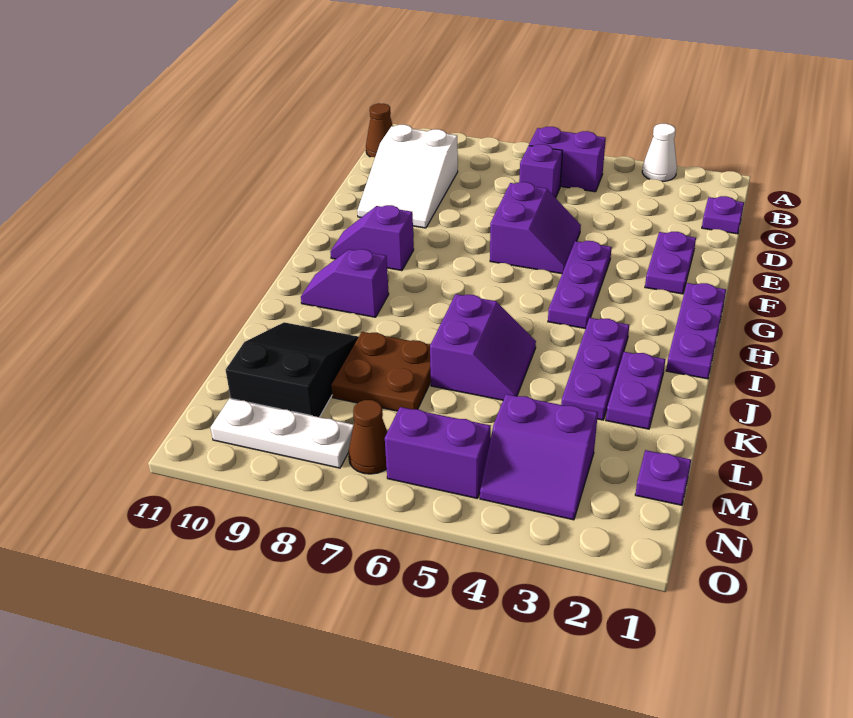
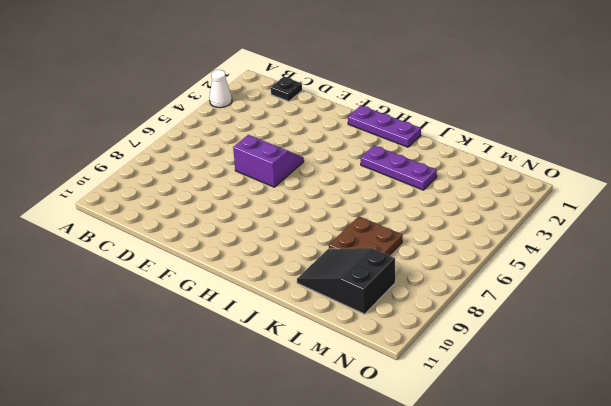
black 1x1 plate [271,77,302,101] -> purple 1x1 plate [702,196,744,234]
none -> purple 1x2 brick [529,127,606,192]
none -> brown 1x1 cone [366,103,393,157]
none -> purple 1x1 brick [519,144,562,198]

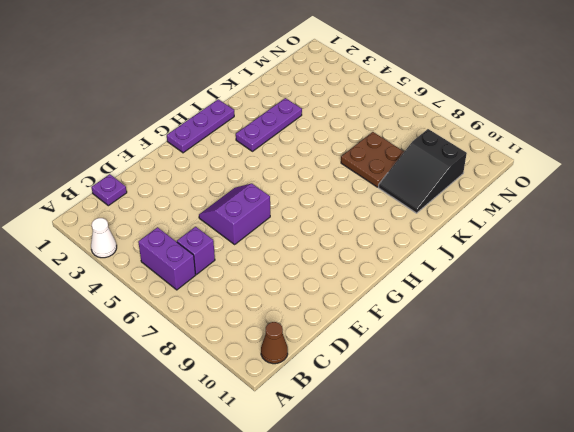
none -> white 2x3 slope [357,125,458,228]
none -> purple 1x2 plate [645,232,696,294]
none -> purple 1x3 plate [548,241,612,329]

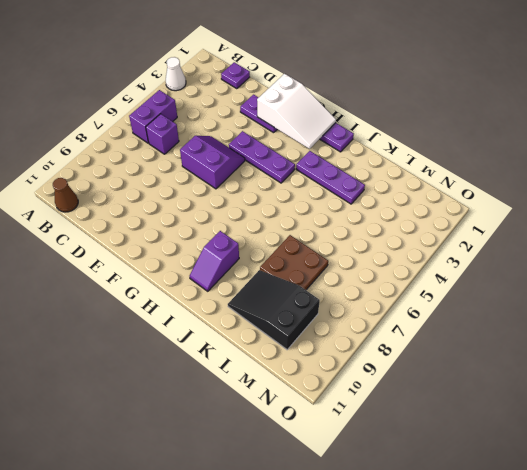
white 2x3 slope [257,74,336,149] -> white 2x3 slope moved to [357,125,458,228]
none -> purple 1x2 slope [330,205,414,271]
none -> purple 1x2 plate [606,352,666,429]
none -> purple 2x2 slope [430,294,536,400]

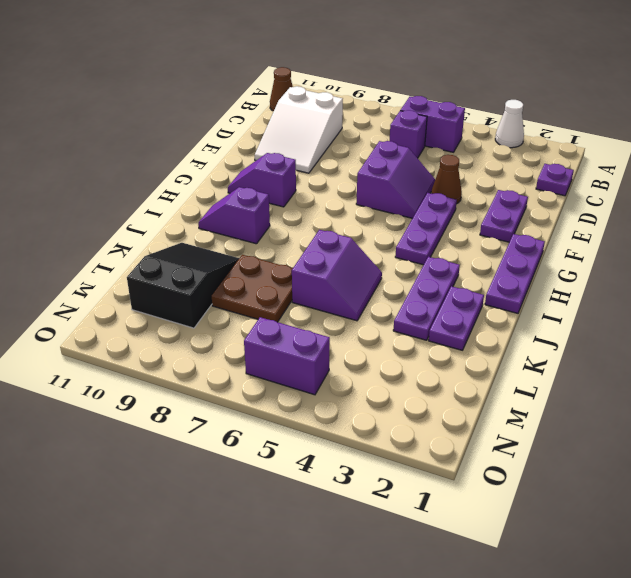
brown 1x1 cone [431,155,462,204] -> brown 1x1 cone moved to [348,400,387,474]
none -> purple 1x1 plate [635,450,691,505]
none -> purple 2x2 slope [480,394,598,520]
none -> white 1x3 plate [211,398,354,468]

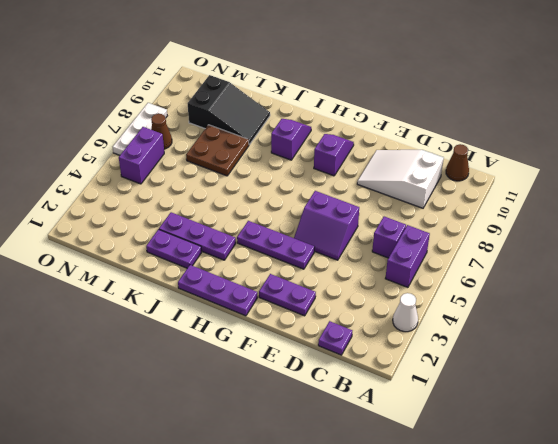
white 1x3 plate [113,103,167,155] -> white 1x3 plate moved to [211,398,354,468]
none -> purple 2x2 slope [430,294,536,400]
none -> purple 1x1 plate [635,450,691,505]
none -> purple 2x2 slope [480,394,598,520]

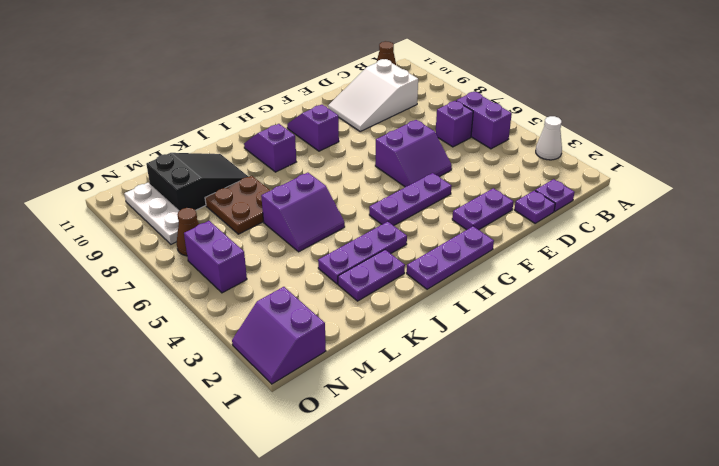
purple 1x1 plate [514,190,555,223] -> purple 1x1 plate moved to [635,450,691,505]
purple 2x2 slope [232,287,326,384] -> purple 2x2 slope moved to [480,394,598,520]

